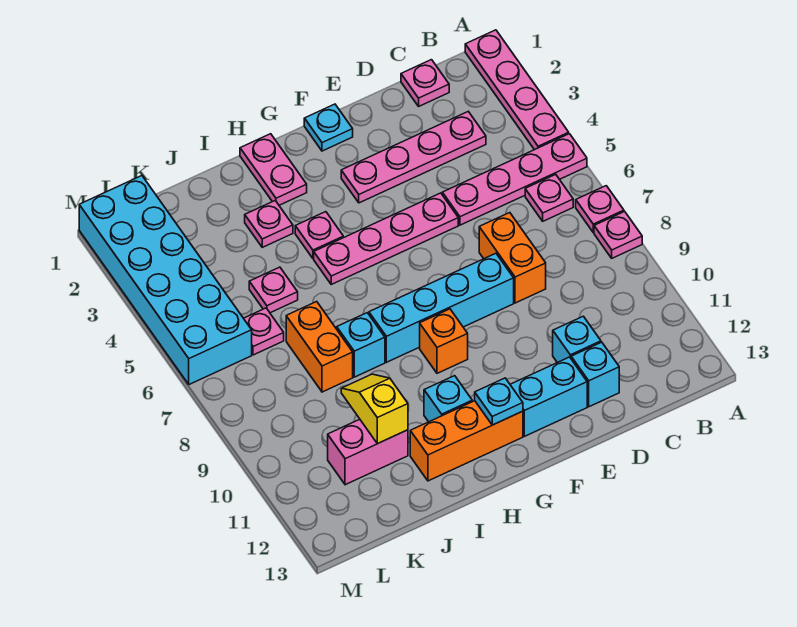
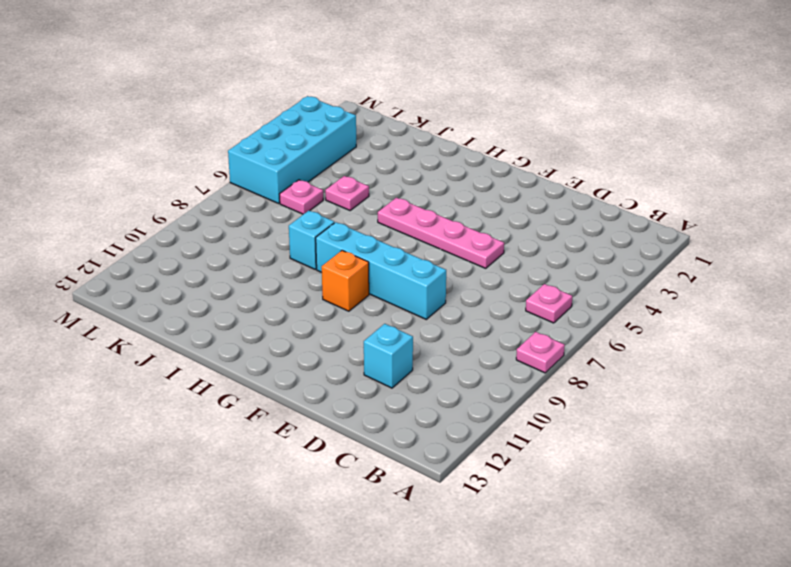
cyan 2x4 brick [228,96,356,203] -> cyan 2x6 brick [79,176,252,384]
none -> pink 1x4 plate [465,30,569,150]
none -> pink 1x4 plate [442,134,587,225]
none -> pink 1x1 plate [576,186,624,232]

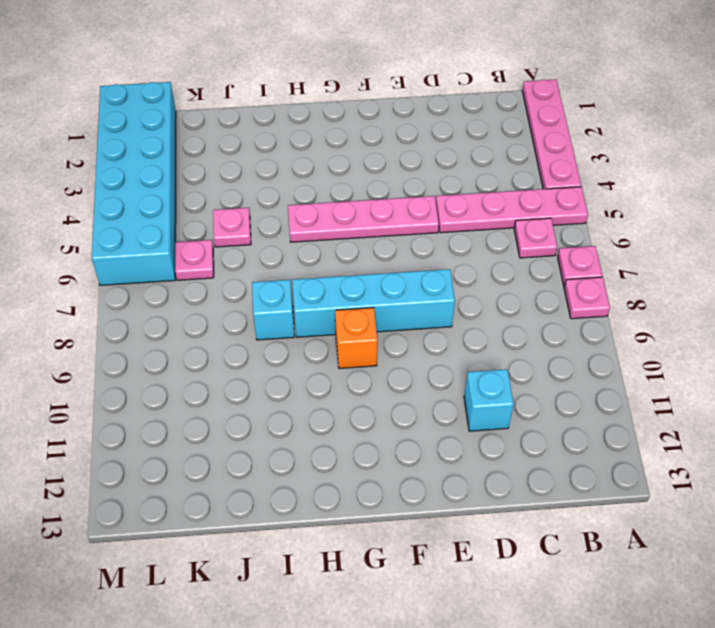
none -> pink 1x1 plate [401,60,449,106]
none -> pink 1x4 plate [341,112,486,203]
none -> orange 1x2 brick [479,213,546,303]

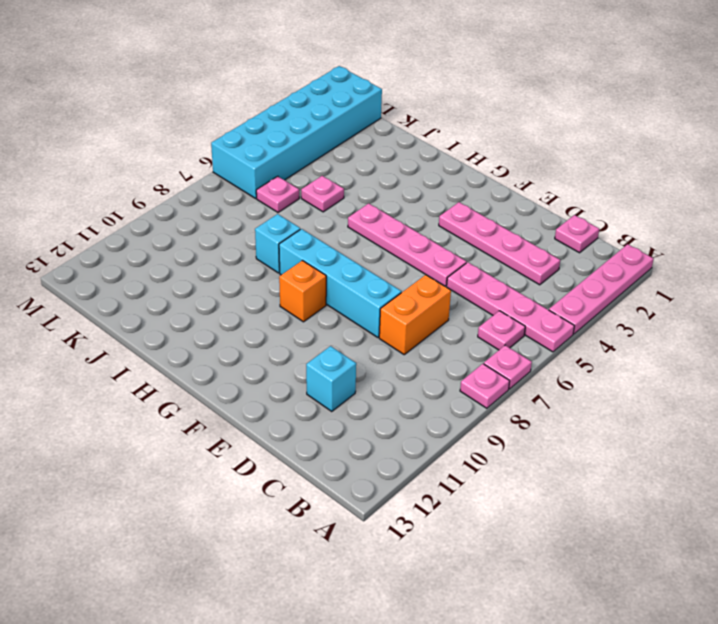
none -> cyan 1x1 brick [571,342,619,407]
none -> cyan 1x2 brick [510,357,587,436]
none -> cyan 1x1 plate [304,104,353,151]

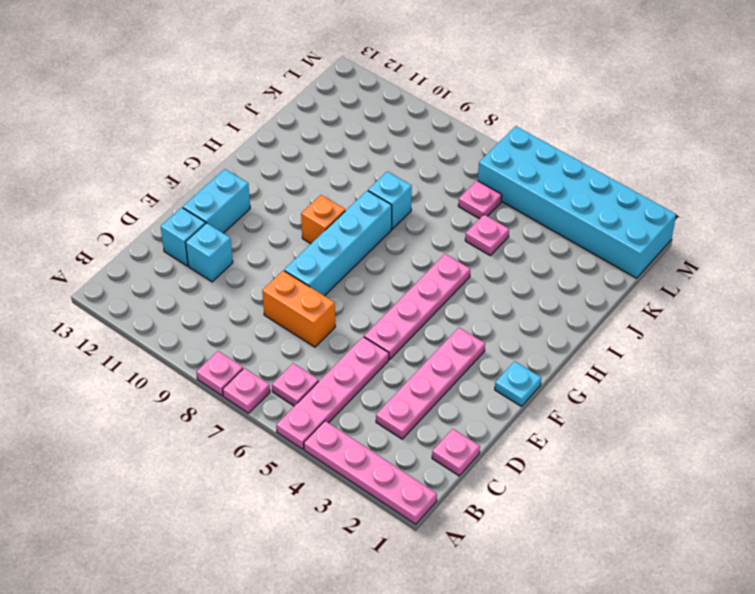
none -> orange 1x3 brick [410,401,523,481]
none -> pink 1x2 plate [240,134,307,205]
none -> pink 1x1 plate [295,212,343,258]

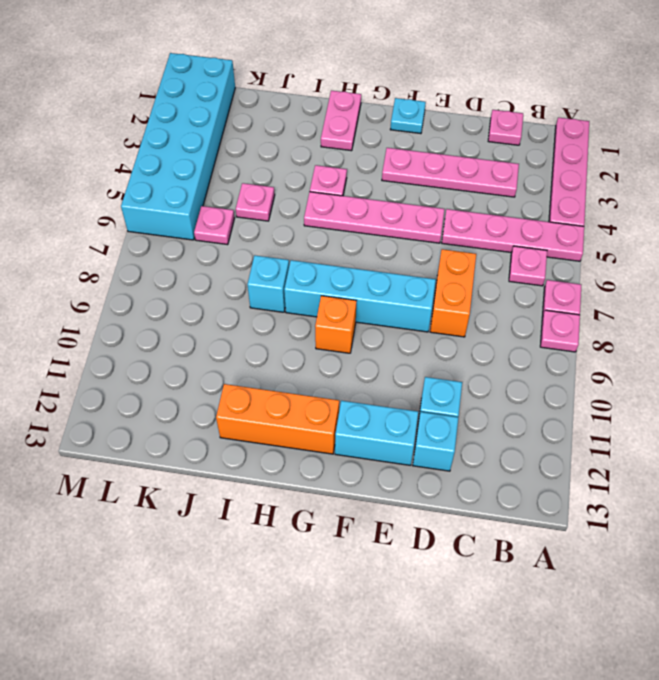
none -> cyan 1x1 brick [424,376,472,422]
none -> pink 1x1 plate [245,201,293,247]
none -> orange 1x2 brick [286,302,353,392]

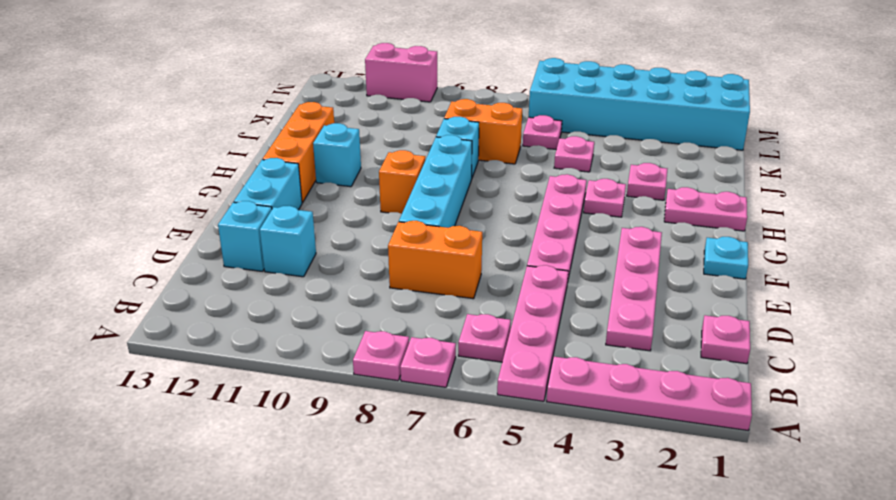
pink 1x2 brick [365,43,437,102] -> pink 1x2 brick turned to [328,419,408,485]
none -> cyan 1x1 plate [475,378,523,425]
none -> yellow 1x2 slope [341,374,408,444]

